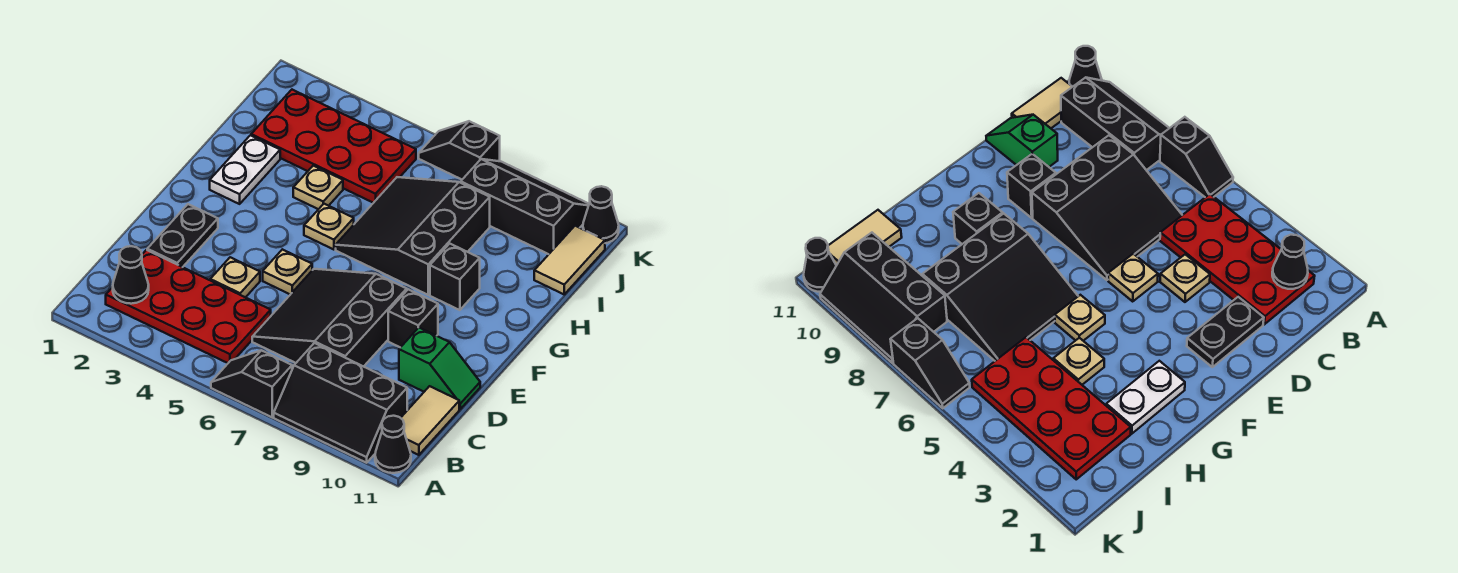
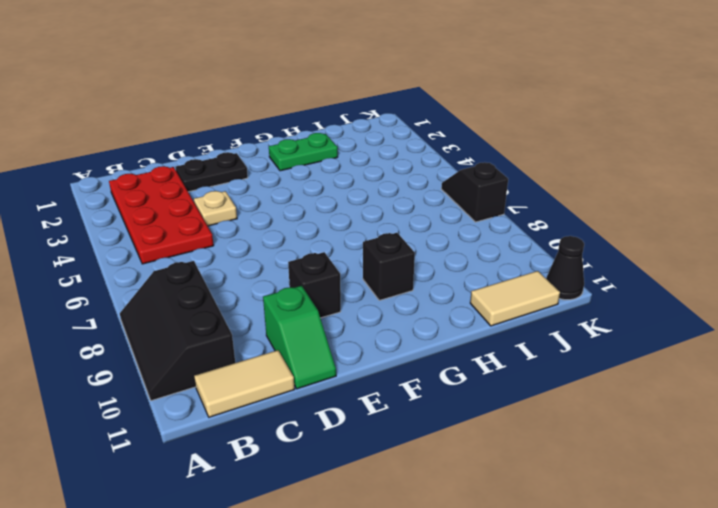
green 1x2 plate [269,133,338,171] -> white 1x2 plate [210,135,280,204]
none -> black 1x2 slope [211,350,292,417]
none -> black 1x1 cone [375,416,411,473]
none -> black 3x3 slope [252,269,407,367]

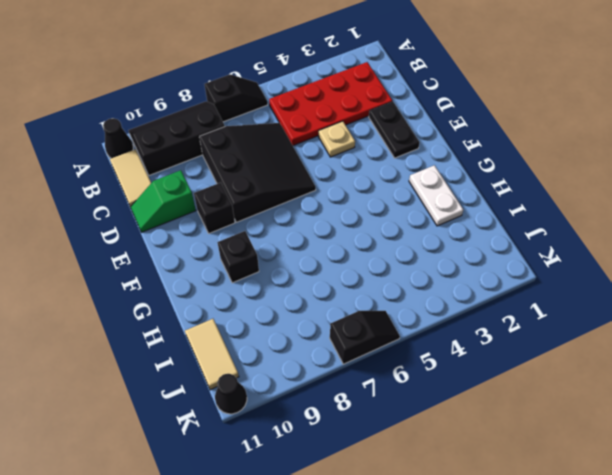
none -> tan 1x1 plate [263,249,312,294]
none -> tan 1x1 plate [304,204,354,250]
none -> black 3x3 slope [336,177,490,295]

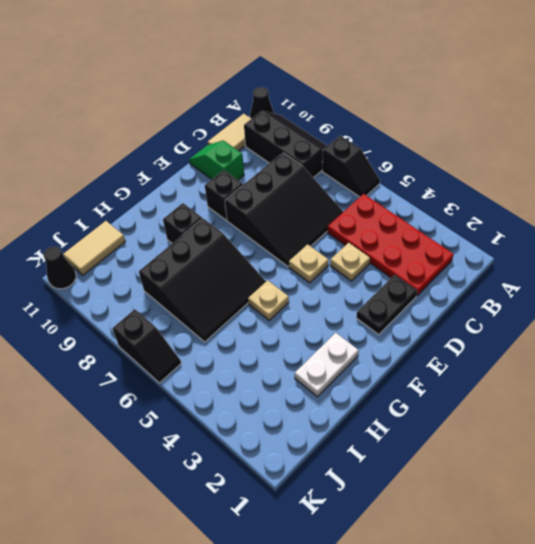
none -> tan 1x1 plate [293,166,343,209]
none -> red 2x4 plate [251,90,416,203]
none -> black 2x3 slope [461,159,589,254]

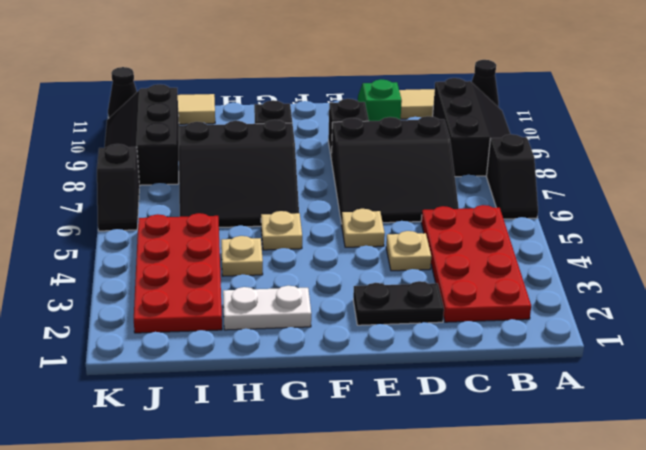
none -> black 1x1 cone [113,246,149,304]

